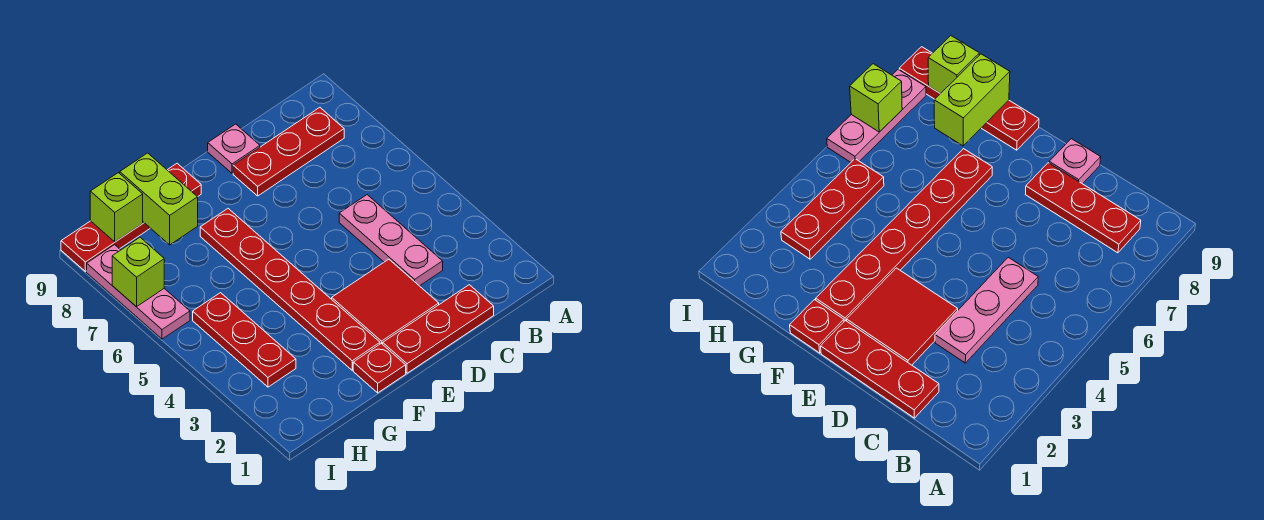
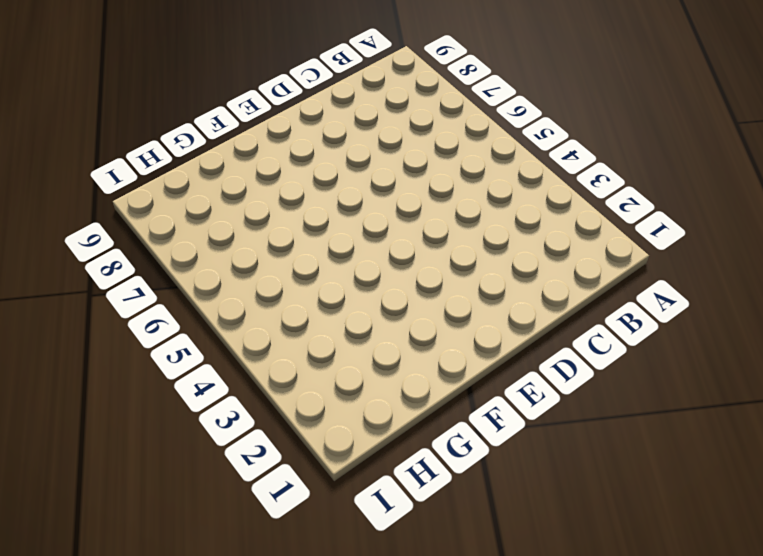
none -> red 1x3 plate [233,107,344,196]
none -> red 1x3 plate [383,285,494,373]
none -> pink 1x3 plate [339,195,443,286]

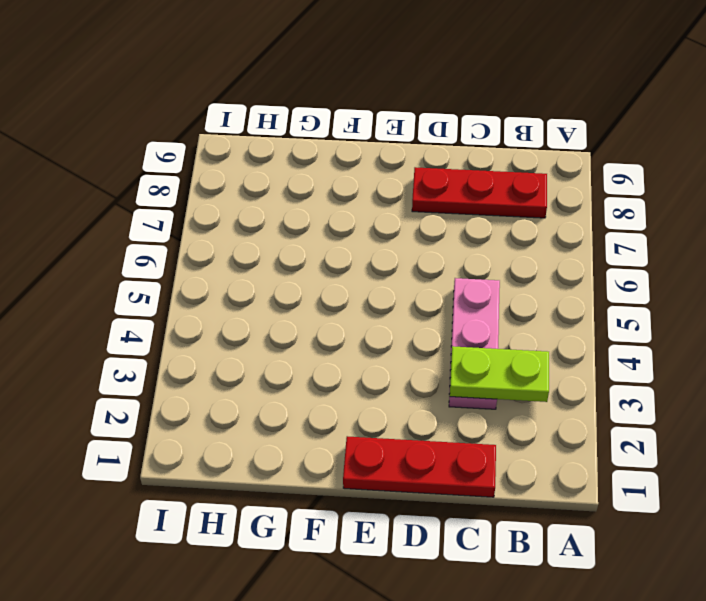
lime 1x2 plate [450,346,549,402] -> none
none -> red 2x2 tile [332,259,439,344]
none -> pink 1x1 plate [208,124,260,173]
none -> red 1x1 plate [353,343,406,393]

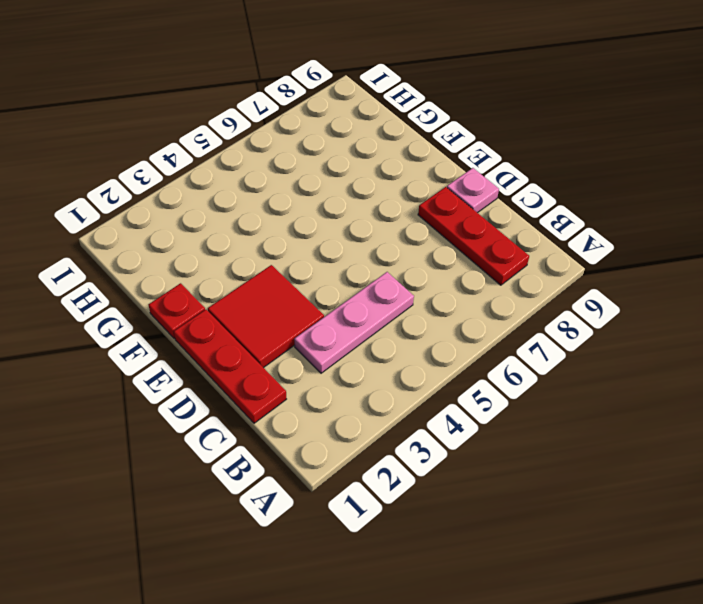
none -> red 1x6 plate [200,209,380,370]
none -> red 1x4 plate [61,164,201,272]
none -> red 1x3 plate [193,293,296,387]

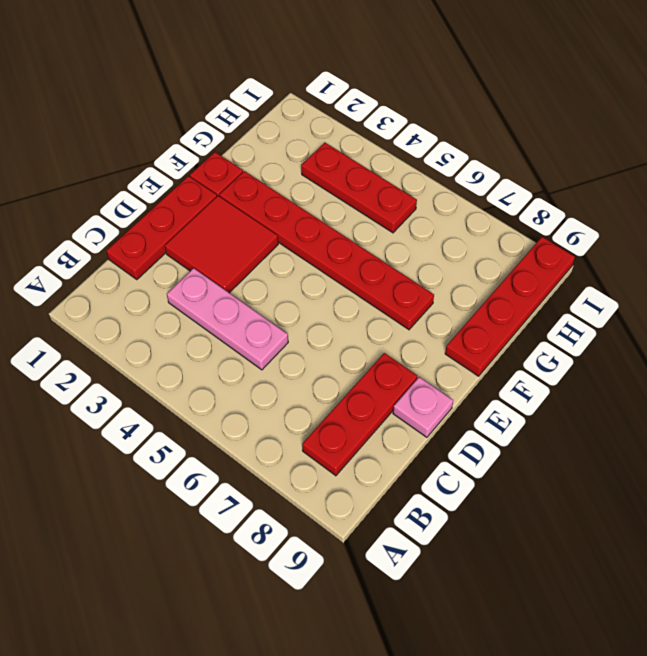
none -> pink 1x3 plate [87,245,190,339]
none -> lime 1x2 brick [120,153,198,245]
none -> lime 1x1 brick [90,173,143,242]

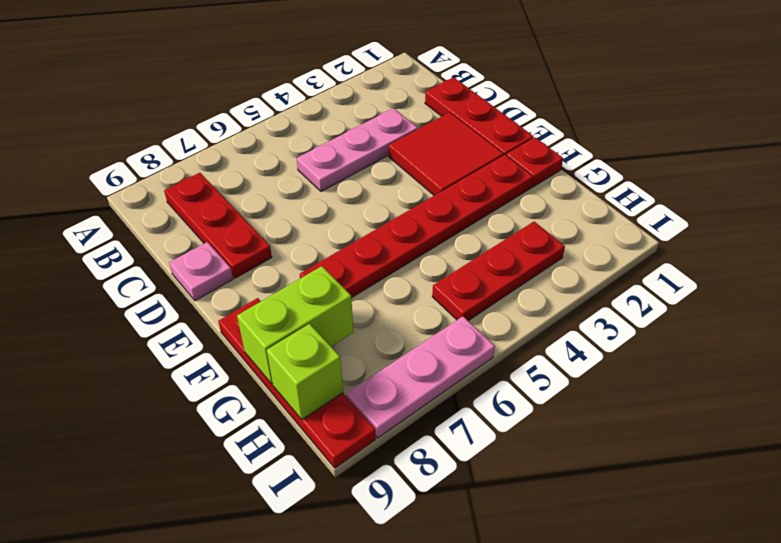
none -> lime 1x1 brick [112,237,164,307]

